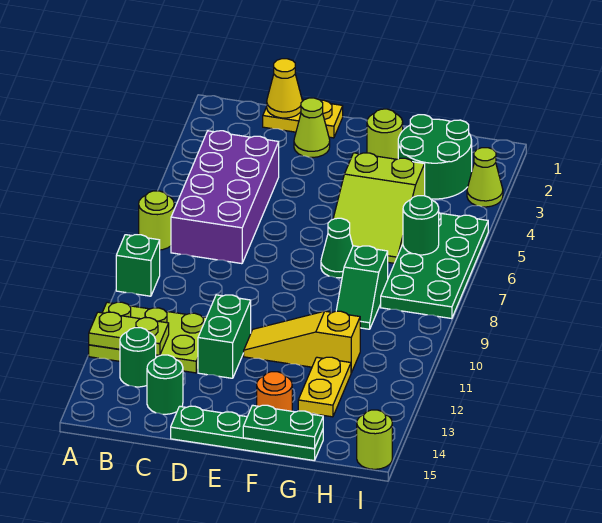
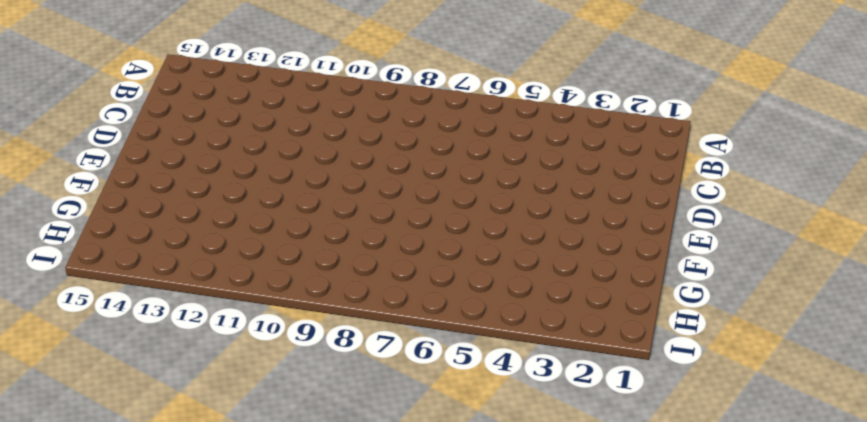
none -> lime 1x1 round brick [139,191,174,250]
none -> green 1x1 brick [116,235,160,296]
none -> lime 2x3 plate [89,302,206,373]

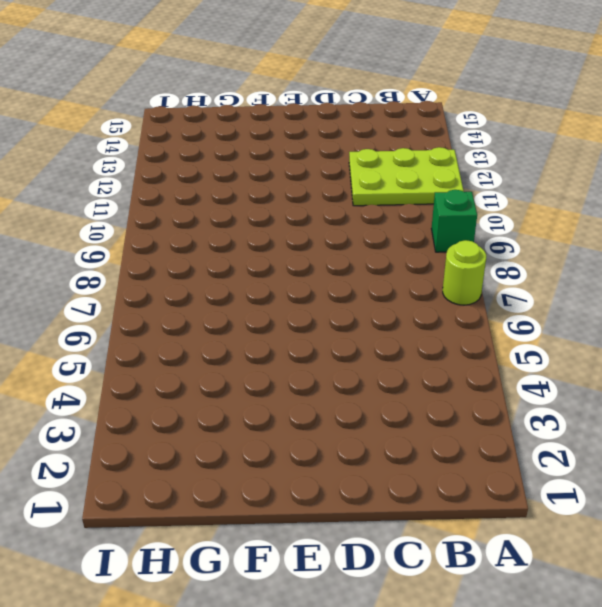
none -> purple 2x4 brick [171,131,279,264]
none -> green 1x1 round brick [120,328,156,387]
none -> yellow 1x2 plate [263,99,343,138]

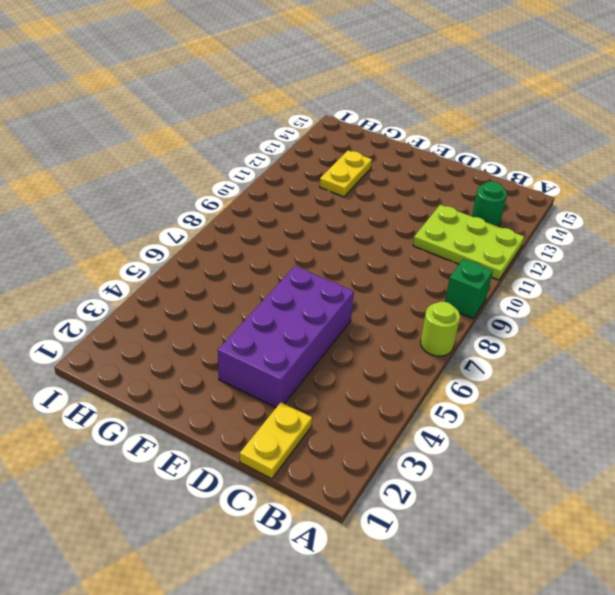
yellow 1x2 plate [240,402,312,479] -> yellow 1x2 plate turned to [263,99,343,138]
purple 2x4 brick [218,266,354,407] -> purple 2x4 brick moved to [171,131,279,264]
none -> green 1x1 round brick [147,355,183,414]
none -> lime 1x1 cone [294,98,330,157]
none -> green 1x2 brick [198,295,251,378]

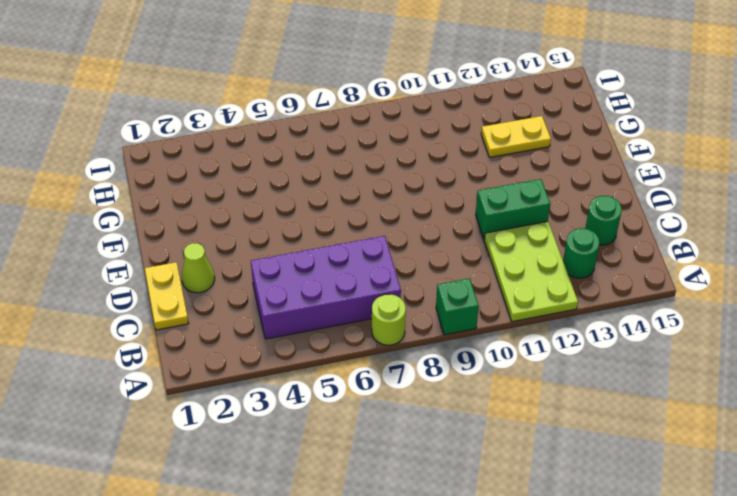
none -> green 1x4 plate [171,406,323,461]
none -> yellow 1x3 slope [244,311,360,373]
none -> lime 1x1 round brick [367,109,403,159]

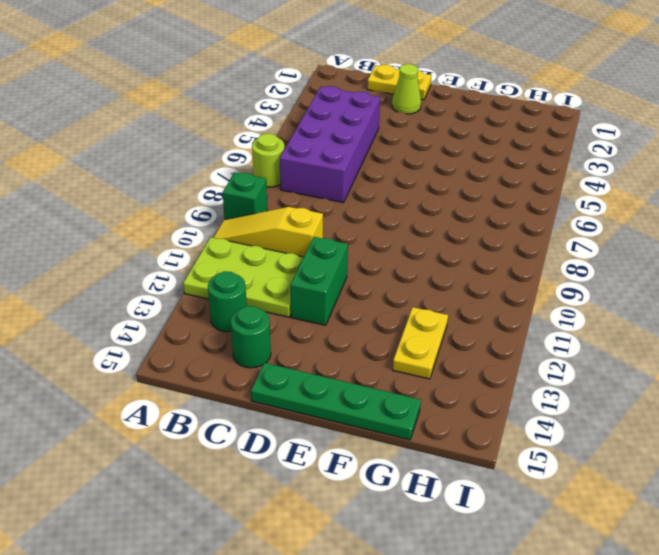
yellow 1x3 slope [213,207,323,257] -> yellow 1x3 slope moved to [244,311,360,373]
none -> lime 1x1 round brick [367,109,403,159]
none -> lime 2x3 slope [333,153,425,263]
none -> green 1x1 cone [321,218,353,278]

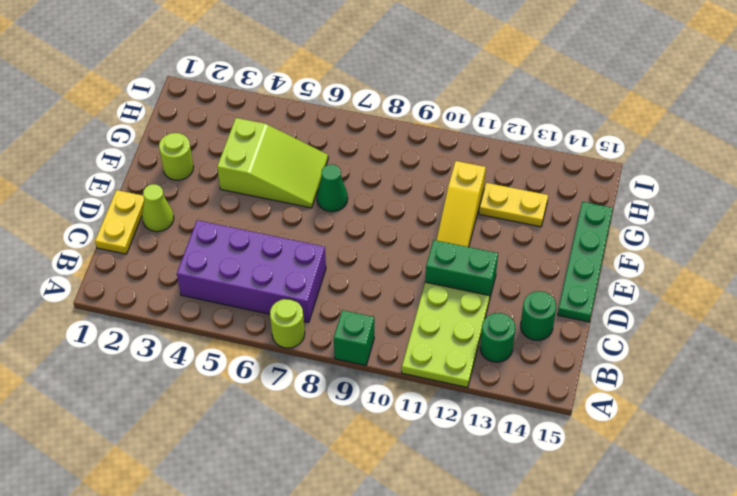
none -> orange 1x1 round brick [257,372,292,411]
none -> green 2x2 round brick [398,115,472,199]
none -> green 1x2 slope [336,246,388,329]

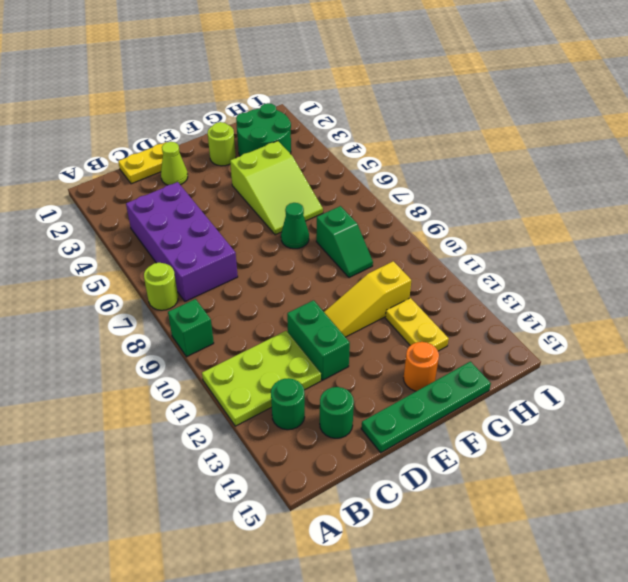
none -> green 2x4 plate [381,213,488,319]
none -> lime 1x1 cone [467,148,503,207]
none -> lime 1x1 round brick [357,410,392,469]

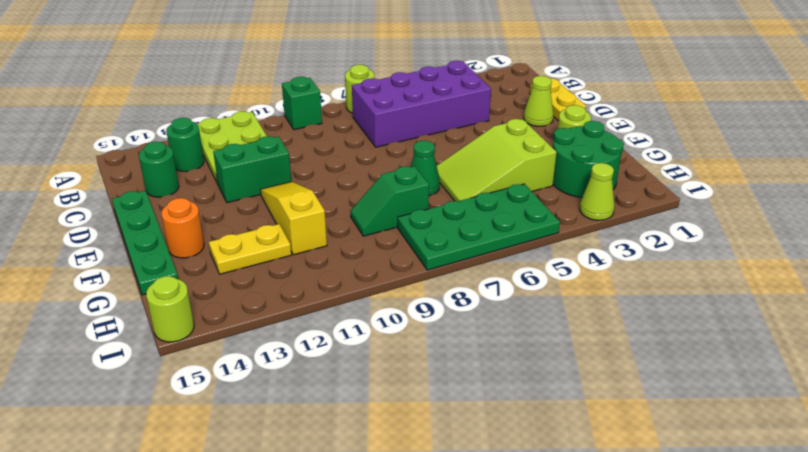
none -> lime 1x2 plate [89,312,169,355]
none -> yellow 1x1 cone [267,59,302,118]
none -> green 1x2 plate [243,405,323,449]

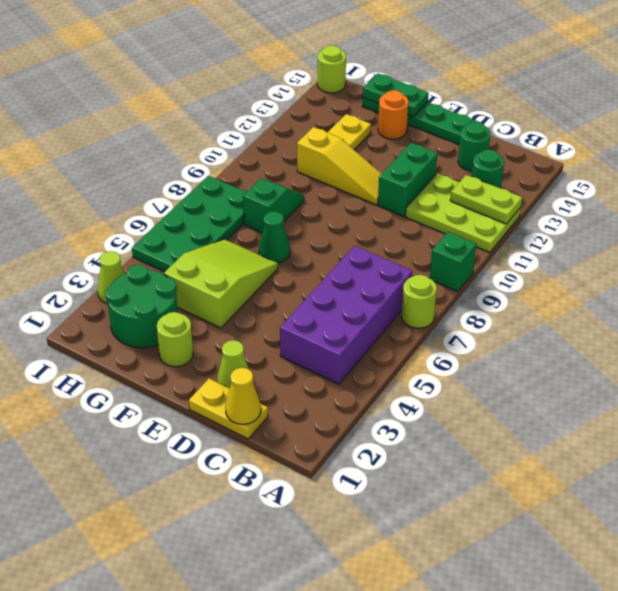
none -> green 1x1 round brick [403,196,439,255]

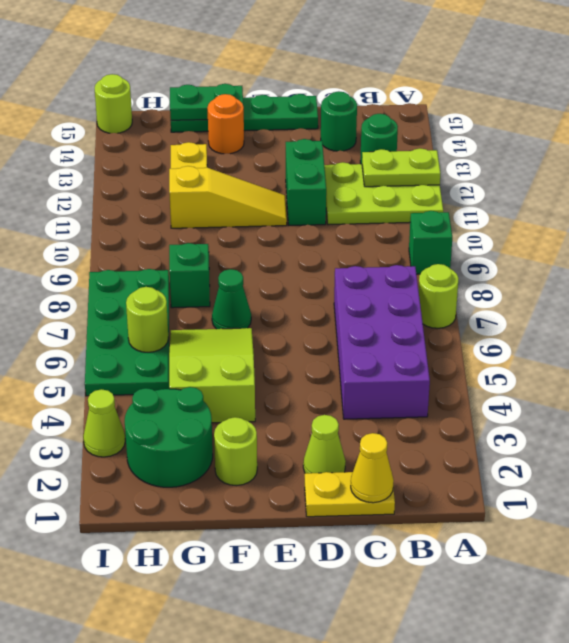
lime 1x1 round brick [126,287,168,352] -> green 1x1 round brick [403,196,439,255]

